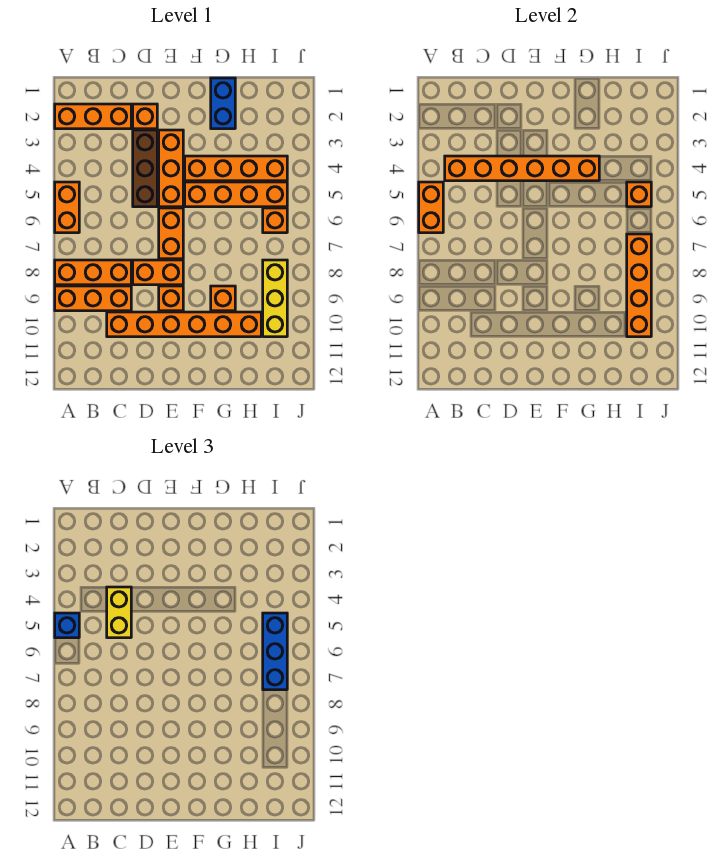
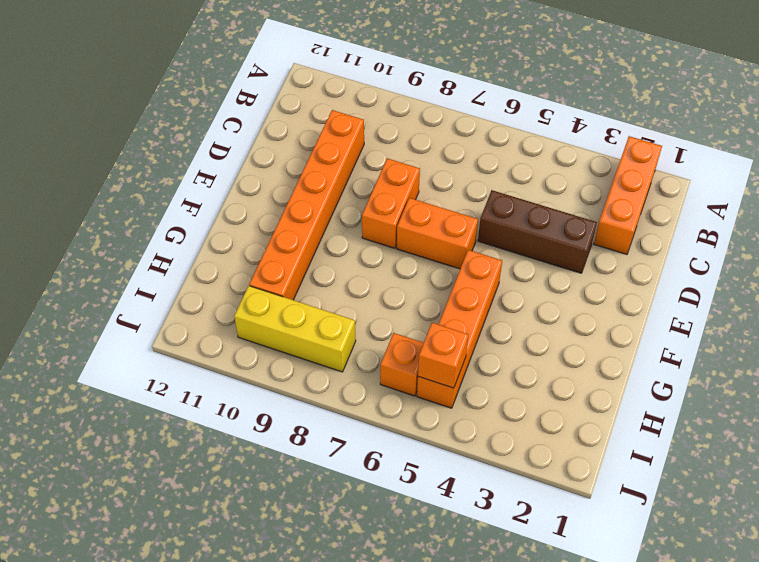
none -> orange 1x2 brick [55,182,79,233]
none -> orange 1x3 brick [55,260,131,285]
none -> orange 1x3 brick [55,286,131,311]

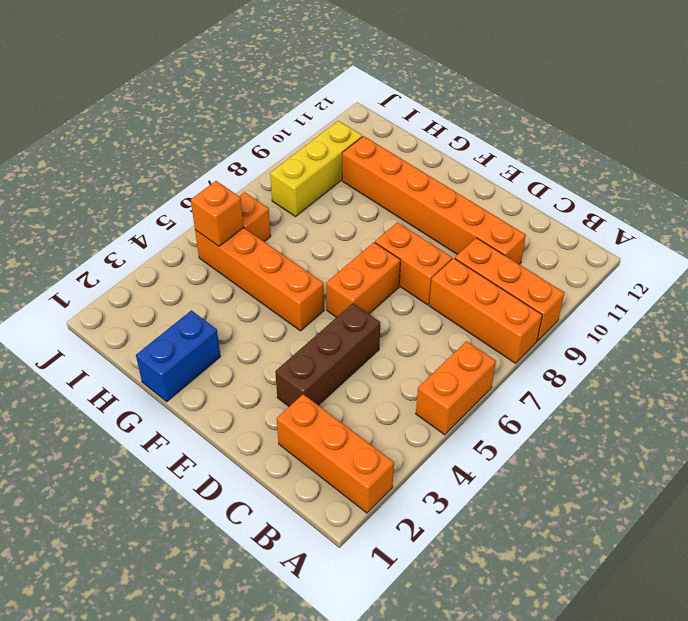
none -> orange 1x1 brick [133,104,157,129]
none -> orange 1x3 brick [159,130,183,207]
none -> orange 1x1 brick [159,286,183,311]

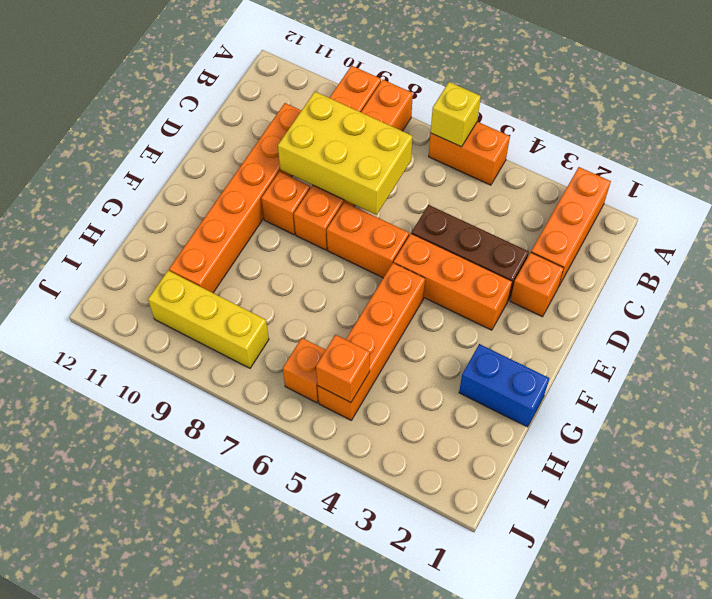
yellow 1x1 brick [431,82,481,147] -> orange 1x2 brick [419,182,443,233]
yellow 2x3 brick [278,92,412,215] -> none
none -> orange 1x4 brick [185,156,287,181]
none -> orange 1x1 brick [211,286,235,311]
none -> orange 1x6 brick [445,156,599,181]

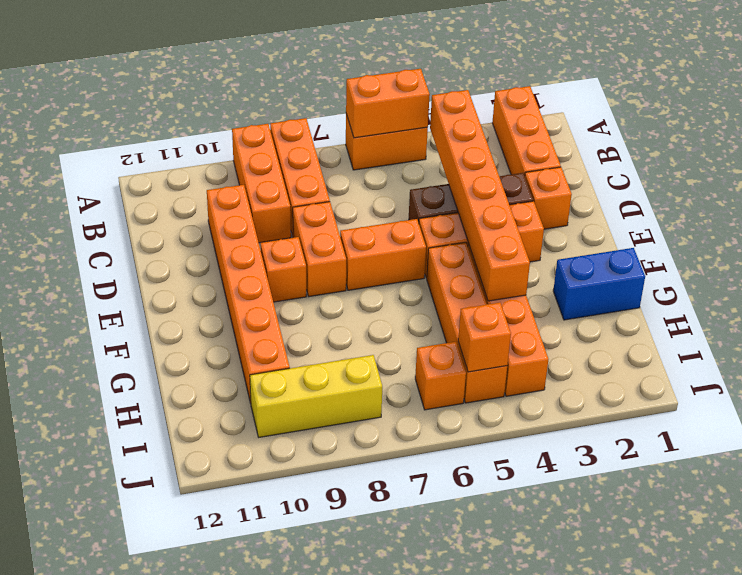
none -> orange 1x1 brick [211,286,235,311]
none -> orange 1x4 brick [627,234,651,337]
none -> blue 1x1 brick [55,613,79,638]

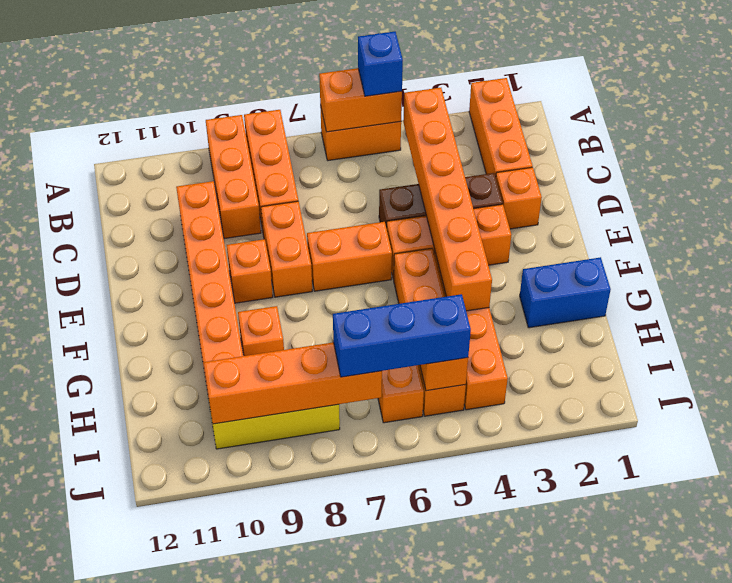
none -> yellow 1x2 brick [107,587,131,638]

